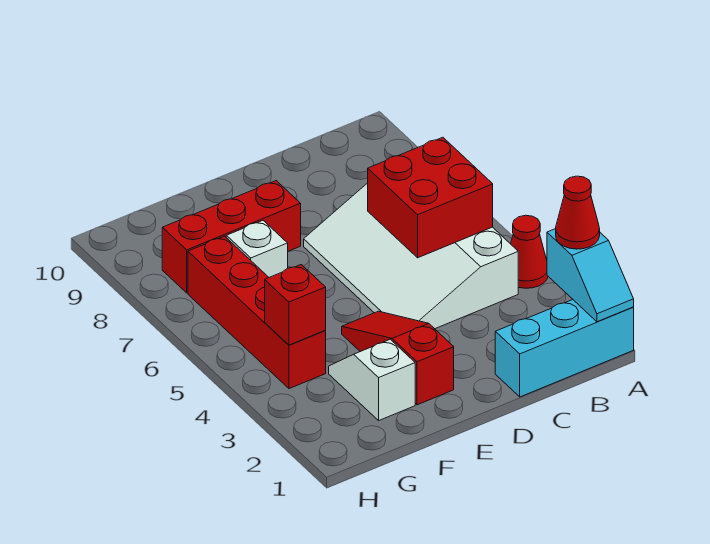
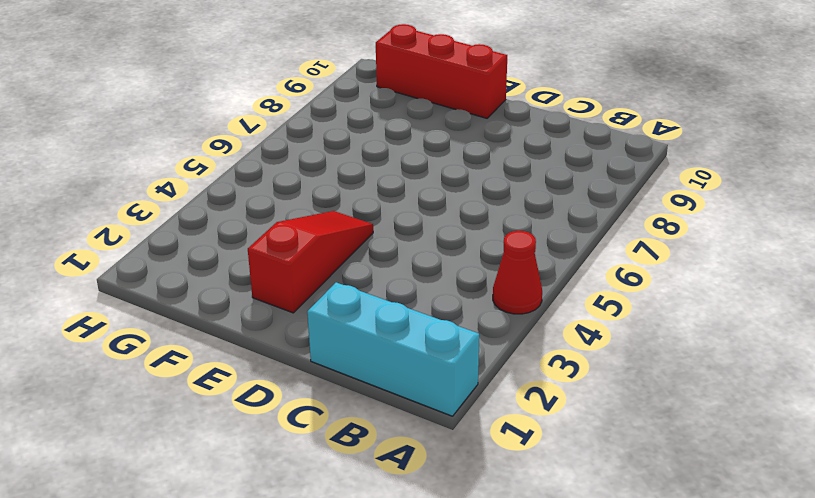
red 1x3 brick [376,24,507,118] -> red 1x3 brick moved to [162,181,301,293]
none -> white 3x4 slope [304,183,518,329]
none -> white 1x2 slope [329,339,415,420]
none -> white 1x1 brick [226,221,288,277]

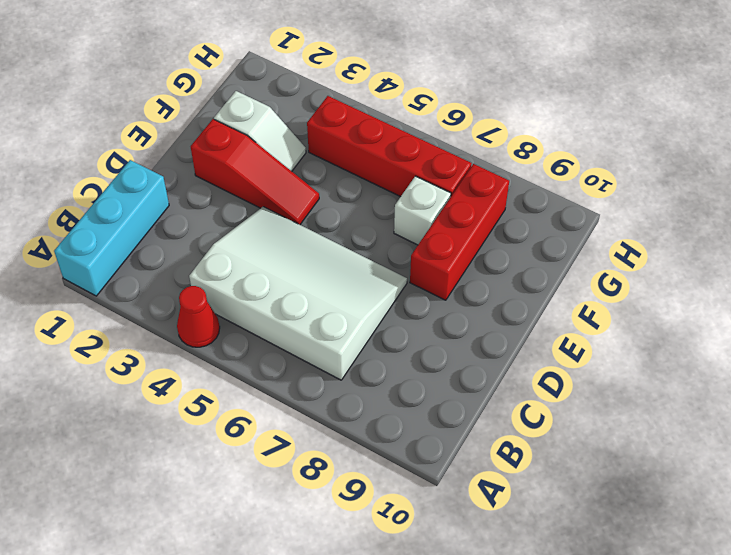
none -> cyan 1x2 slope [547,229,634,322]
none -> red 2x2 brick [368,137,493,258]
none -> red 1x1 brick [265,265,326,345]

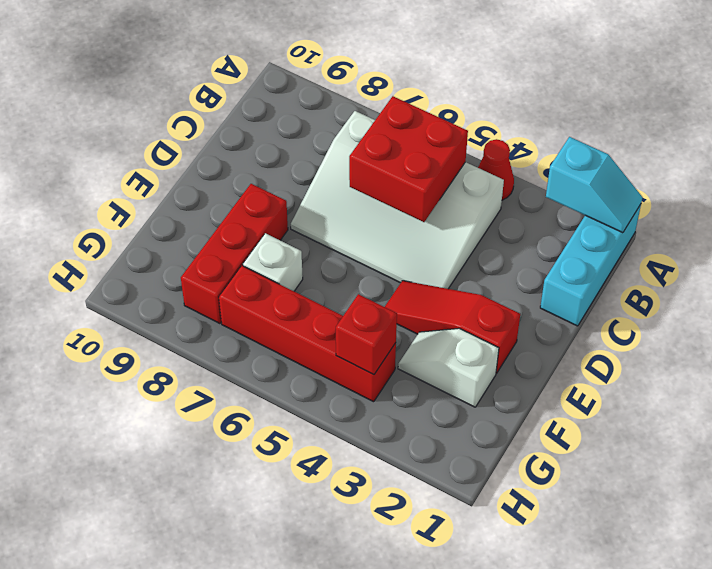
none -> red 1x1 cone [556,176,600,249]

